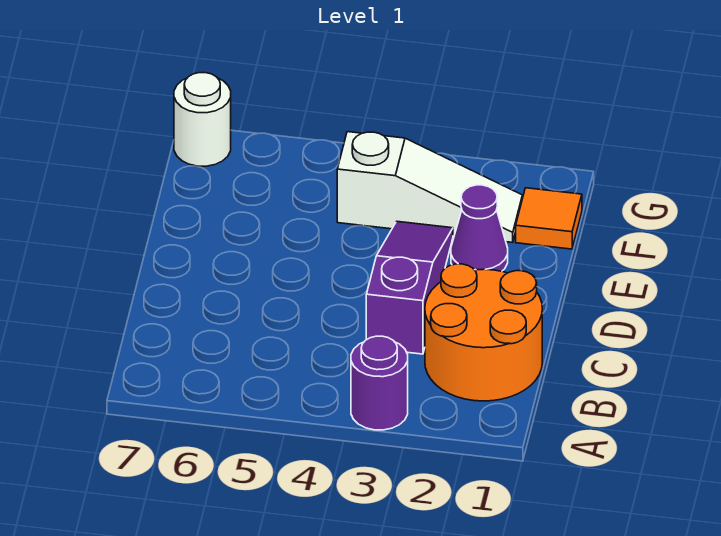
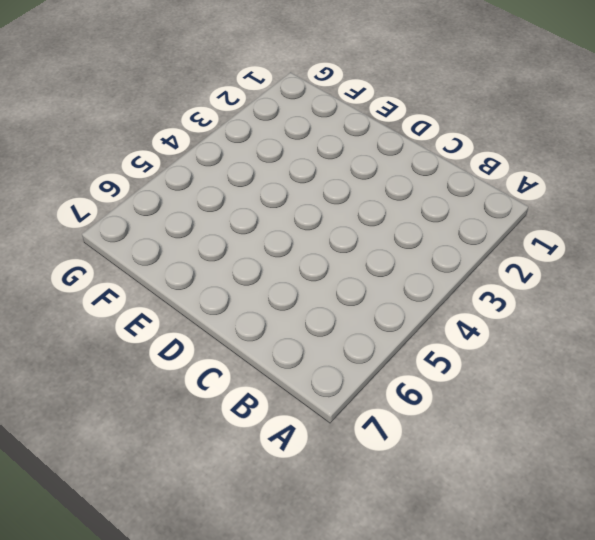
none -> purple 1x1 round brick [351,336,408,430]
none -> orange 2x2 round brick [425,264,542,401]

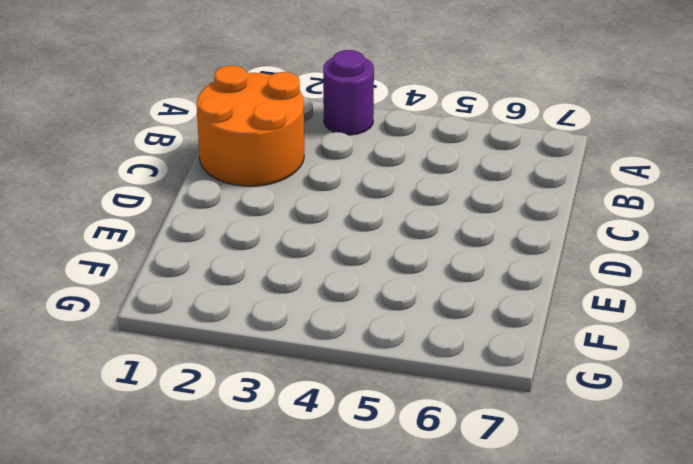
none -> purple 1x3 slope [366,221,453,354]
none -> purple 1x1 cone [451,185,508,271]

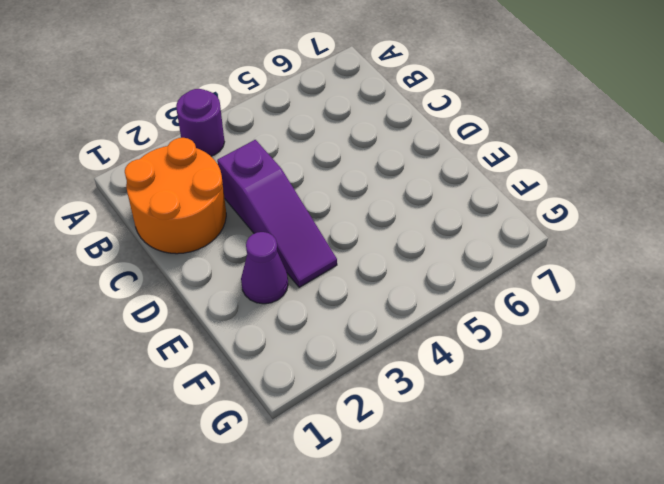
none -> orange 1x1 tile [516,188,582,249]
none -> white 1x3 slope [337,132,522,242]

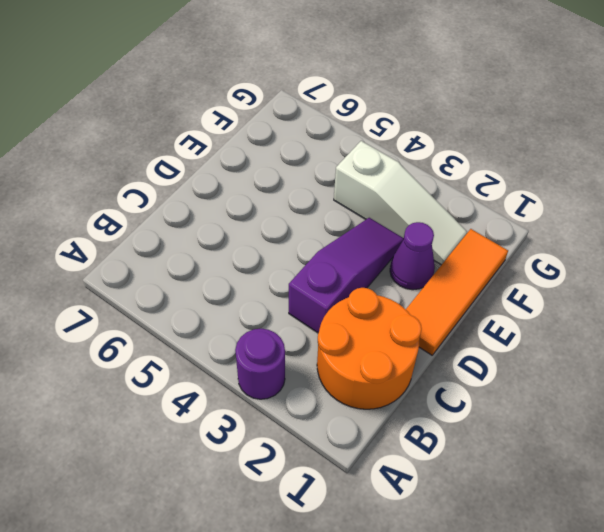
orange 1x3 tile [406,229,508,355] -> orange 1x1 tile [516,188,582,249]
none -> white 1x1 round brick [174,73,231,166]

